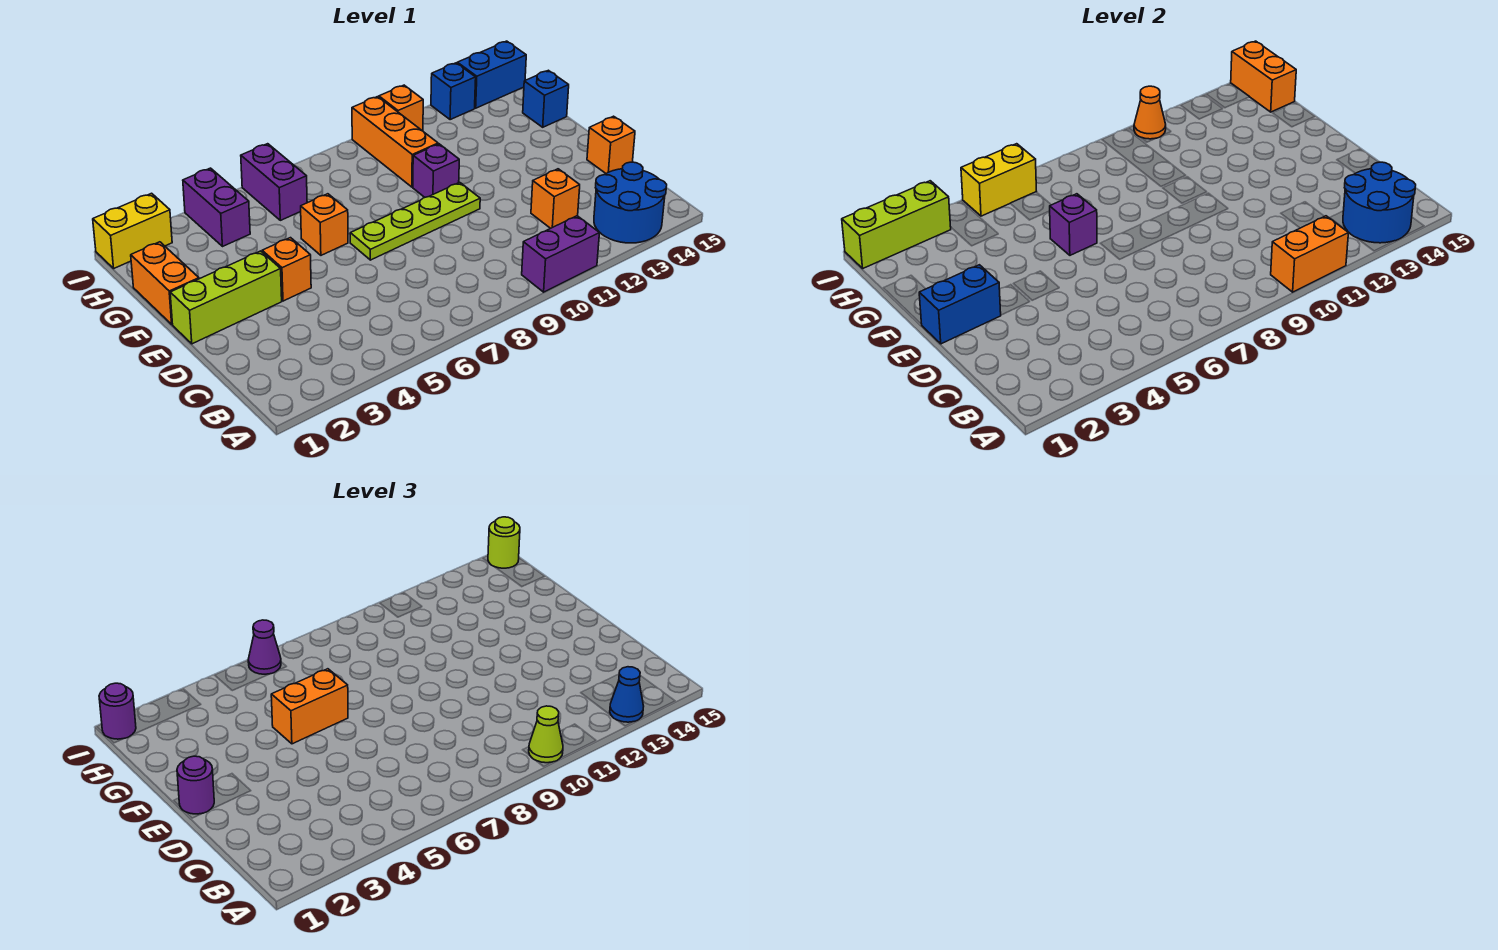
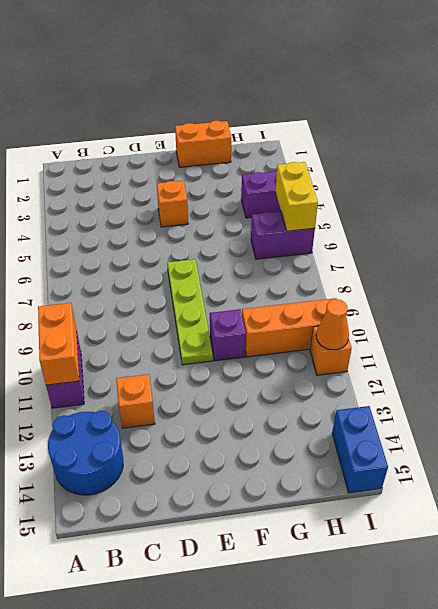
none -> orange 1x1 brick [587,116,635,173]
none -> lime 1x3 brick [170,251,282,344]
none -> orange 1x1 brick [301,194,348,255]
none -> blue 1x1 brick [523,70,569,127]

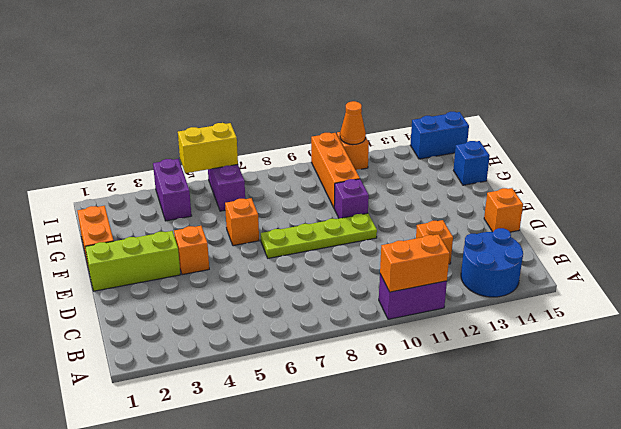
none -> yellow 1x2 brick [93,193,172,268]
none -> blue 1x1 brick [431,63,476,120]
none -> blue 2x2 round brick [1343,162,1416,243]
none -> blue 1x2 brick [919,265,1001,344]

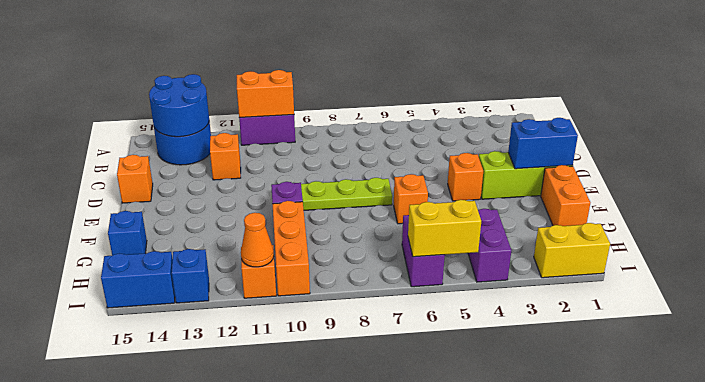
none -> purple 1x1 brick [1050,194,1097,255]
none -> orange 1x2 brick [1231,41,1296,112]
none -> lime 1x3 brick [842,181,951,268]
none -> lime 1x1 cone [529,706,563,763]

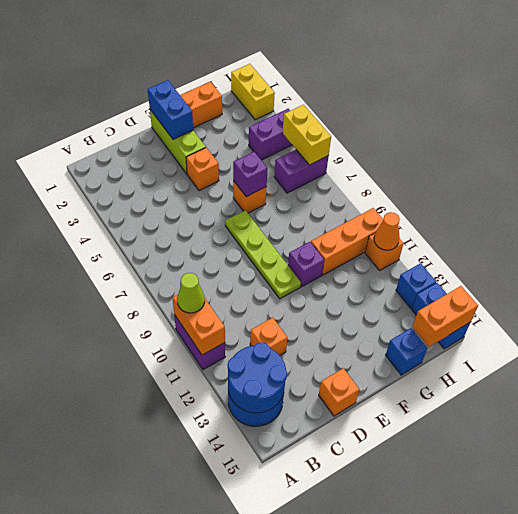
none -> lime 1x3 brick [842,181,951,268]
none -> blue 1x1 cone [610,667,644,722]
none -> purple 1x1 round brick [177,756,214,814]
none -> orange 1x2 brick [271,669,348,744]

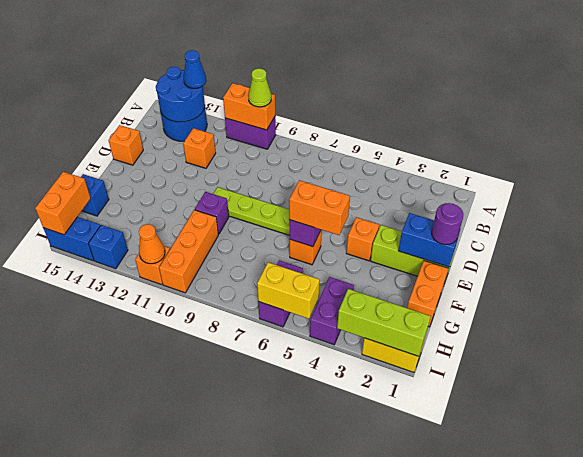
none -> purple 1x1 round brick [99,683,136,739]
none -> purple 1x1 cone [248,620,281,674]
none -> lime 1x1 round brick [488,517,520,568]

